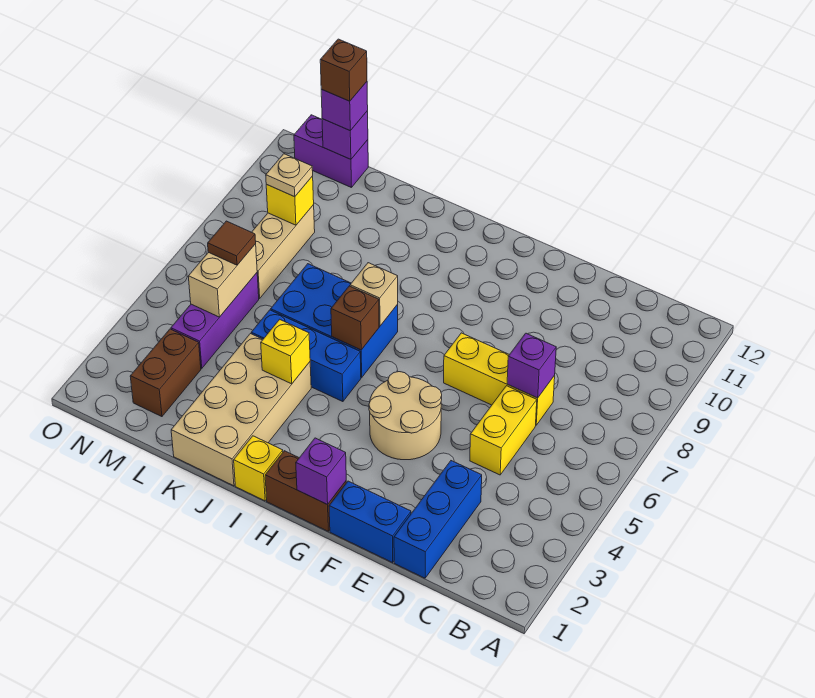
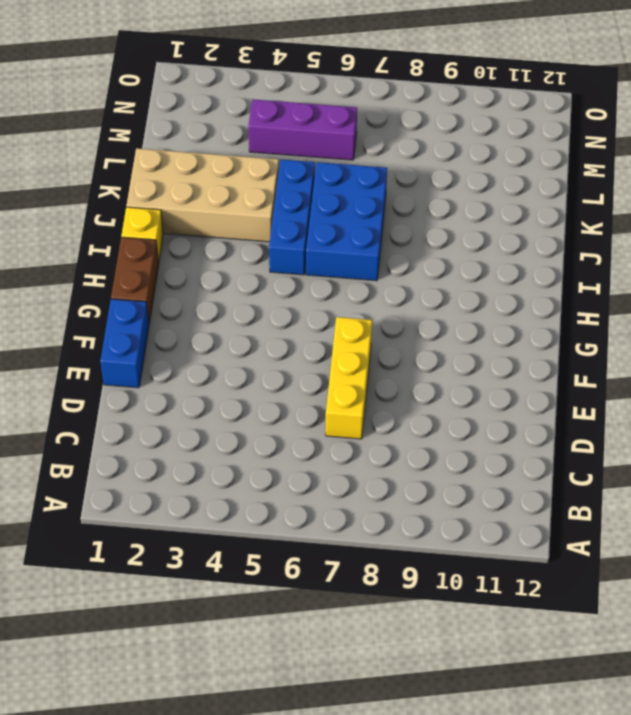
none -> blue 1x3 brick [394,461,482,578]
none -> yellow 1x2 brick [470,386,537,475]
none -> tan 2x2 round brick [369,372,442,460]

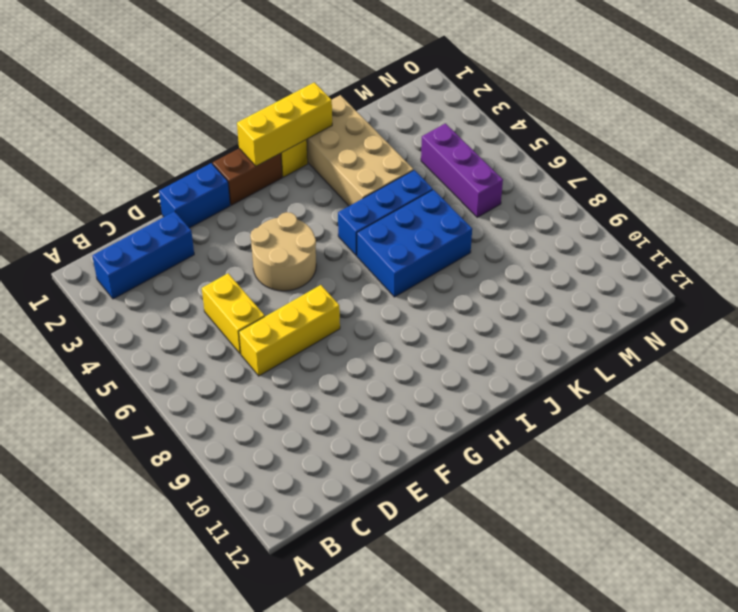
blue 1x3 brick [92,211,194,299] -> blue 1x3 brick turned to [394,461,482,578]
yellow 1x3 brick [237,82,332,166] -> none
none -> brown 1x2 brick [130,329,201,417]
none -> tan 1x3 brick [252,205,315,298]
none -> purple 1x2 brick [294,115,368,188]

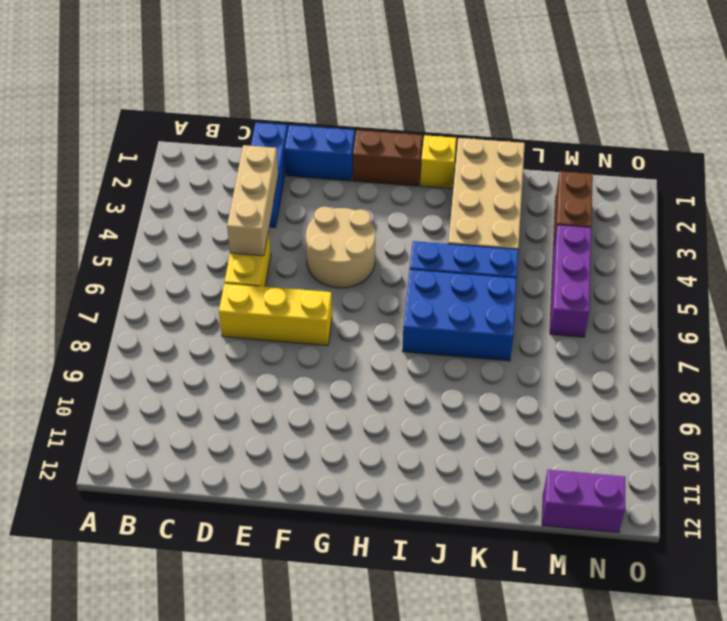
tan 1x3 brick [227,145,278,256] -> tan 1x3 brick moved to [252,205,315,298]
none -> purple 1x1 brick [507,333,556,398]
none -> purple 1x1 brick [296,438,346,505]
none -> brown 1x1 brick [331,286,379,350]

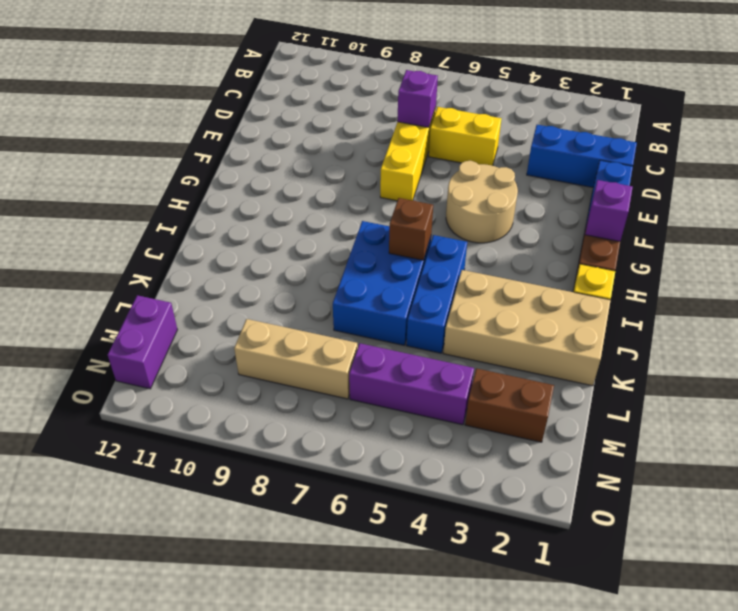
none -> tan 1x1 brick [350,263,398,326]
none -> yellow 1x1 brick [261,319,310,384]
none -> tan 1x2 brick [188,244,257,317]

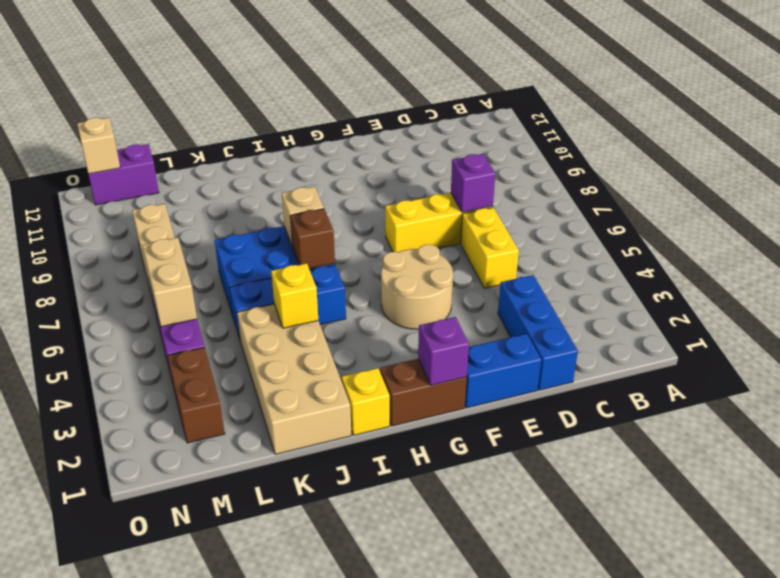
tan 1x1 brick [77,118,120,174] -> none
none -> yellow 1x1 brick [266,176,314,225]
none -> purple 1x1 brick [322,111,368,159]
none -> brown 1x1 tile [208,221,256,265]

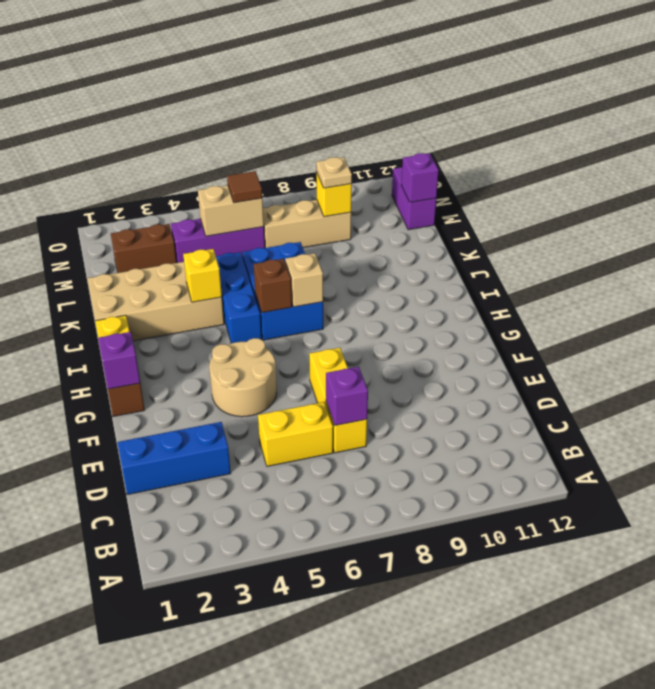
none -> blue 1x2 brick [329,481,411,563]
none -> purple 1x1 brick [321,82,368,130]
none -> brown 1x1 brick [320,39,367,101]

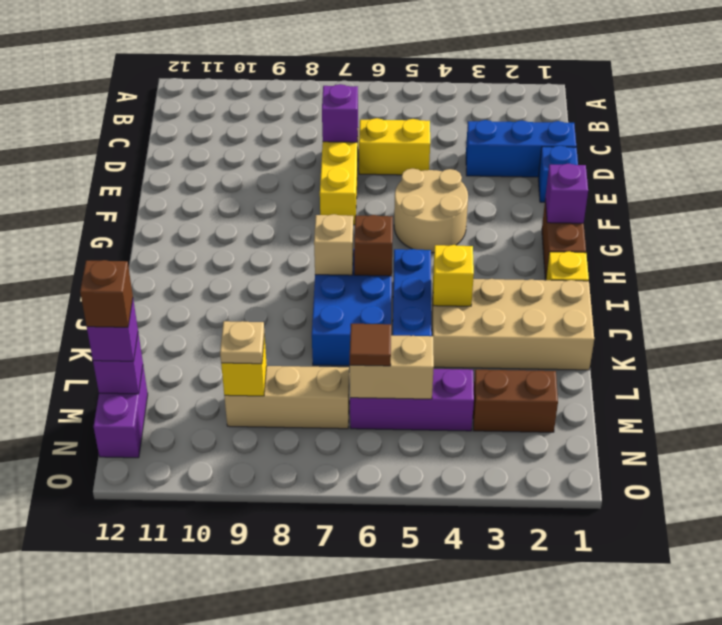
blue 1x1 brick [538,146,578,202] -> blue 1x2 brick [329,481,411,563]

